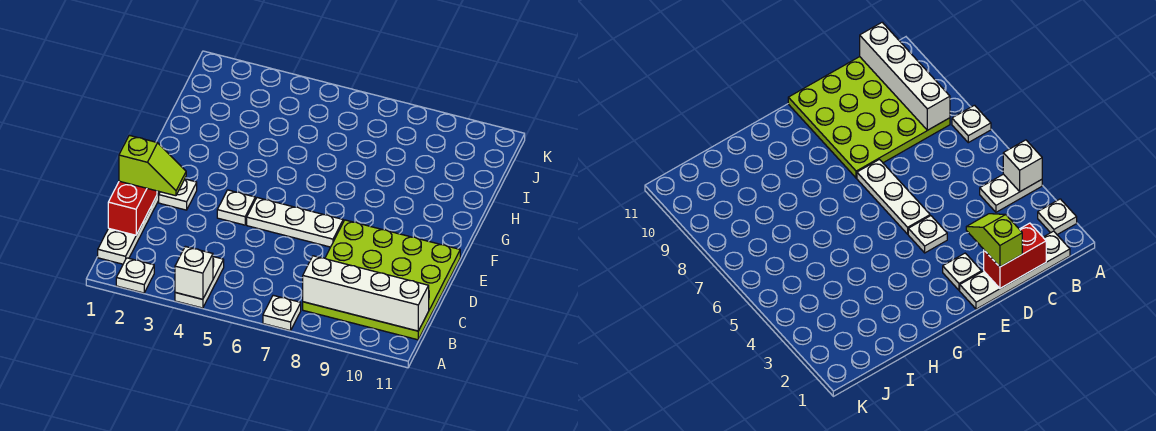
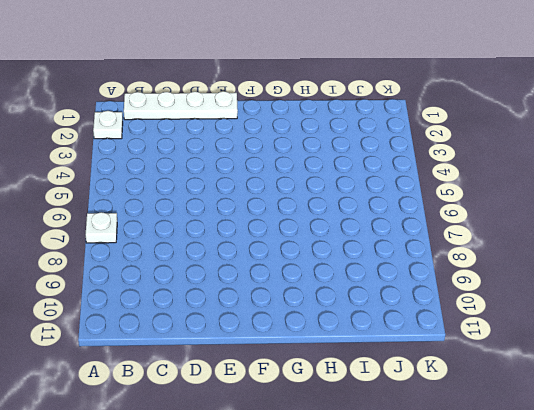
none -> white 1x2 plate [175,257,224,308]
none -> lime 4x4 plate [303,220,460,340]
none -> white 1x1 plate [159,179,197,210]

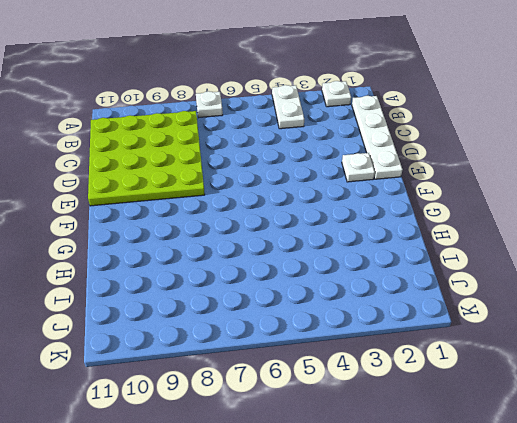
none -> white 1x1 plate [217,190,255,225]
none -> white 1x3 plate [247,198,343,247]
none -> white 1x1 brick [175,246,213,299]

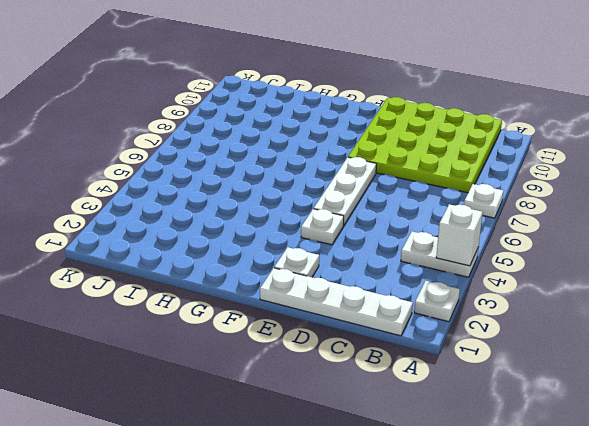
none -> white 1x4 brick [303,256,429,331]
none -> red 1x2 brick [108,181,157,235]
none -> lime 1x2 slope [119,135,186,196]

